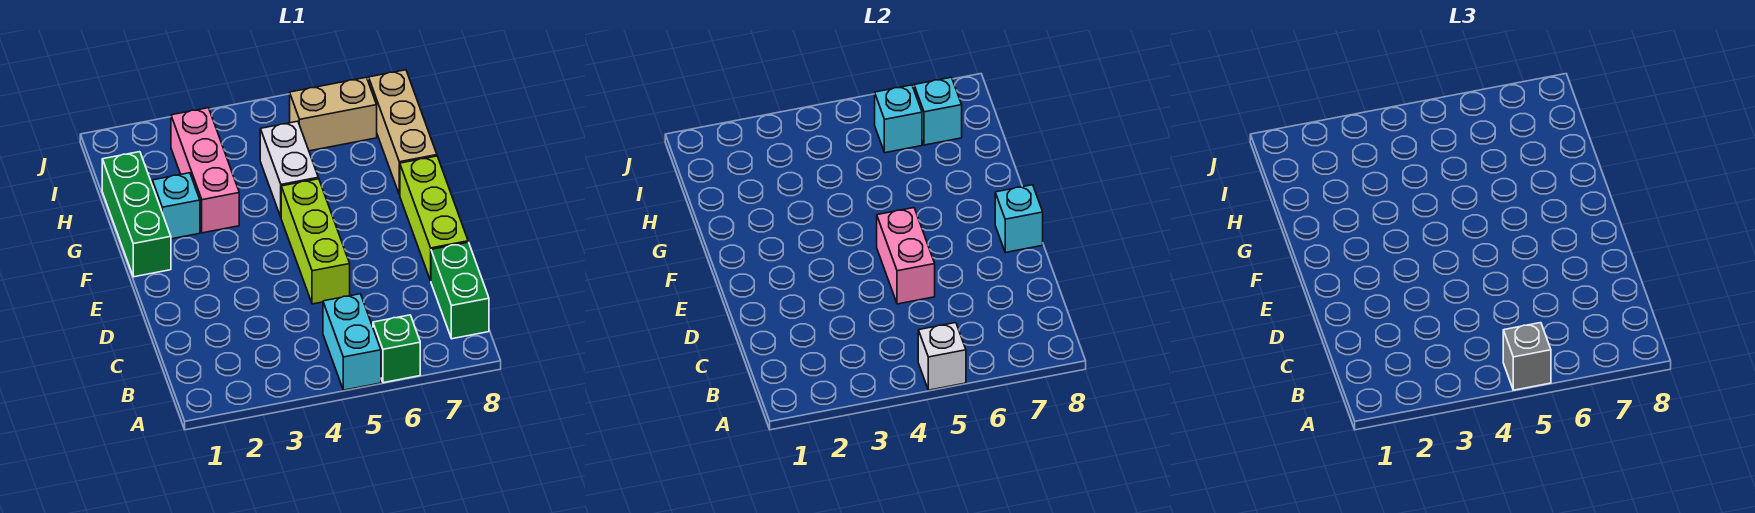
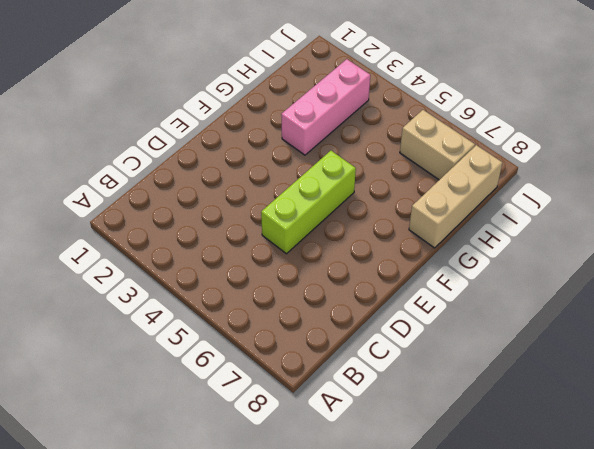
none -> cyan 1x2 brick [323,294,381,390]
none -> green 1x1 brick [373,315,420,383]
none -> green 1x2 brick [431,242,489,339]

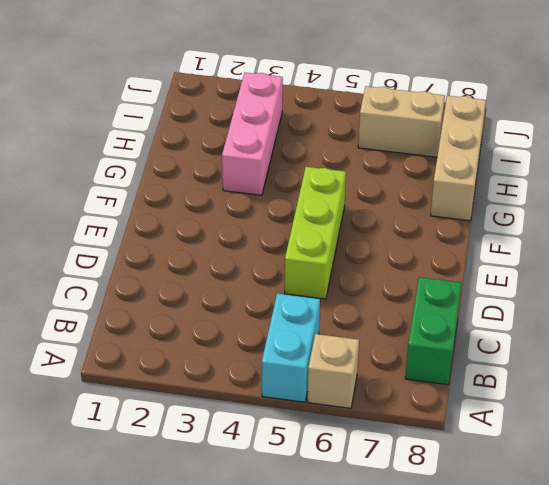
tan 1x1 brick [308,334,359,408] -> green 1x1 brick [373,315,420,383]
none -> lime 1x3 brick [400,156,468,281]
none -> green 1x3 brick [102,152,171,277]
none -> cyan 1x1 brick [152,173,200,239]

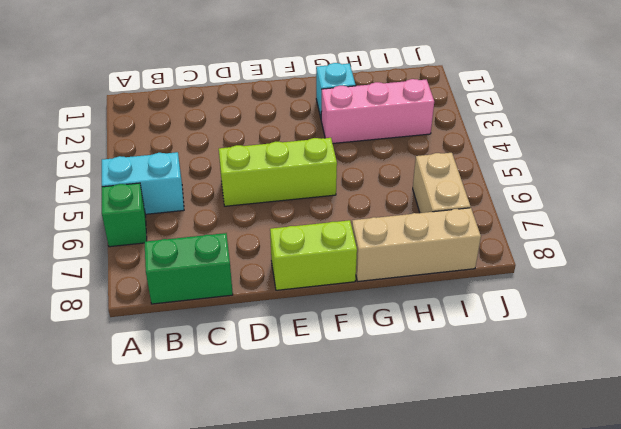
lime 1x2 brick [270,220,357,290] -> lime 1x3 brick [400,156,468,281]
none -> green 1x3 brick [102,152,171,277]
none -> white 1x2 brick [260,121,318,217]
none -> white 1x1 brick [918,323,966,390]

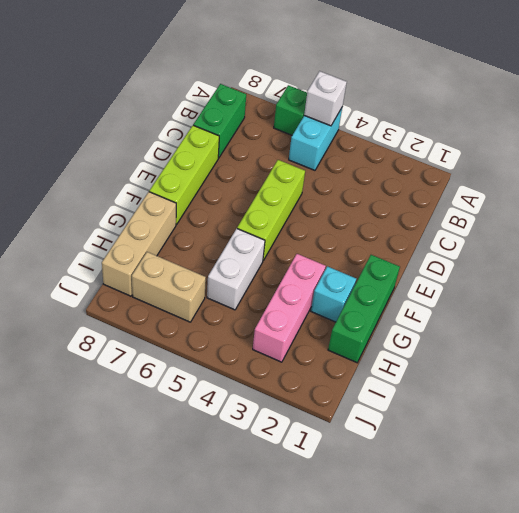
none -> pink 1x2 brick [877,208,935,304]
none -> cyan 1x1 brick [995,185,1043,252]
none -> cyan 1x1 brick [875,85,922,153]

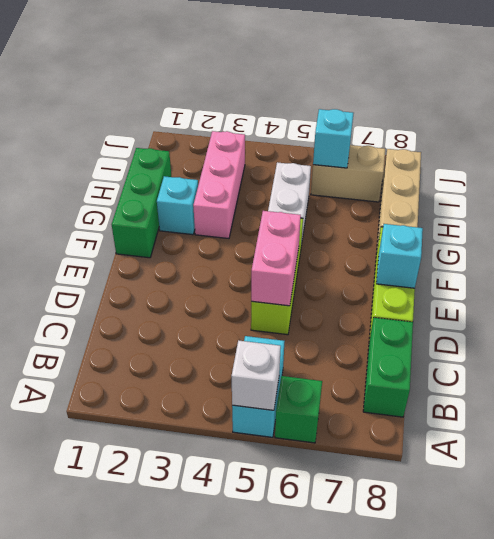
none -> cyan 1x1 brick [914,77,962,145]
none -> grey 1x1 brick [1503,323,1551,390]

